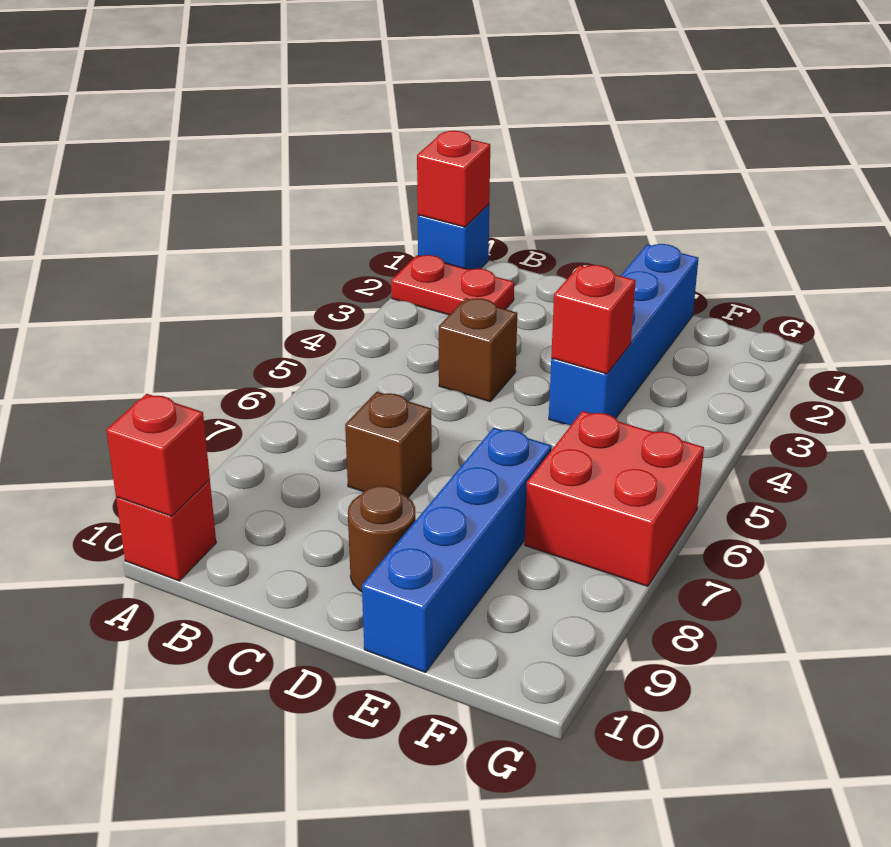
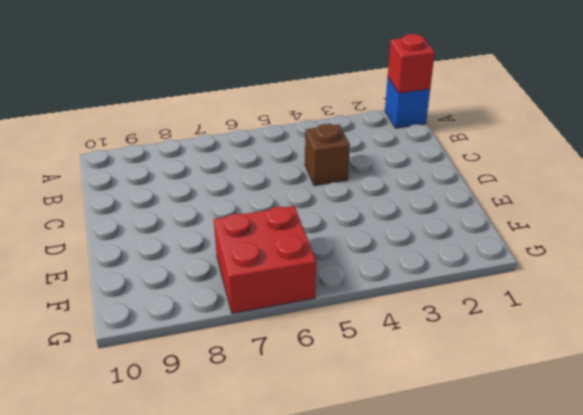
none -> red 1x2 plate [391,255,514,315]
none -> red 1x1 brick [116,480,216,581]
none -> brown 1x1 brick [345,392,432,497]

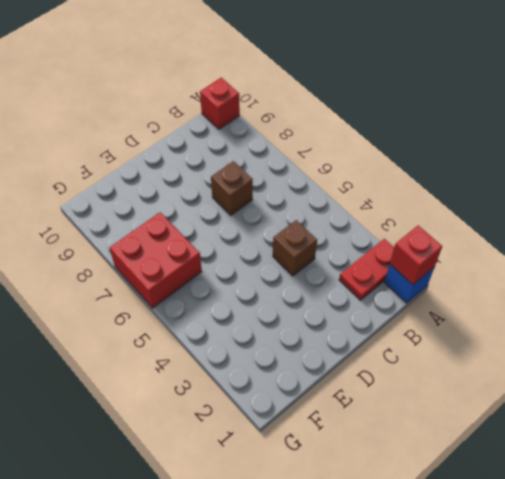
none -> brown 1x1 round brick [348,486,416,592]
none -> blue 1x4 brick [549,244,699,425]
none -> blue 1x4 brick [362,428,552,673]

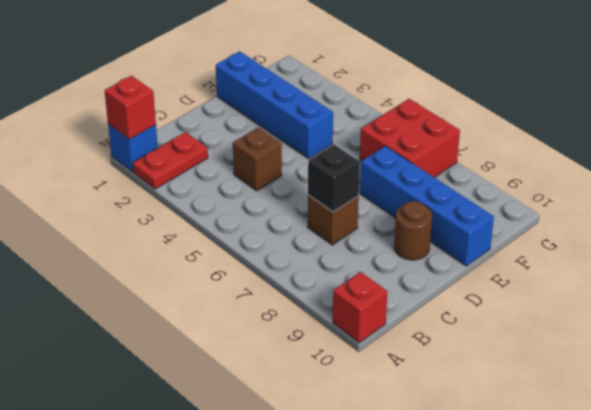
black 1x1 brick [308,145,360,212] -> none
none -> red 1x1 brick [106,394,210,516]
none -> red 1x1 brick [551,265,636,374]

